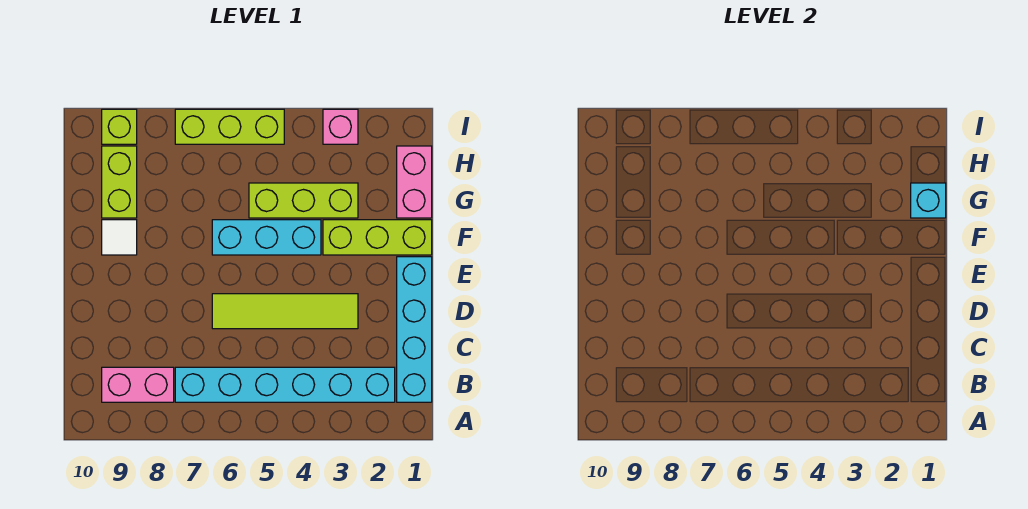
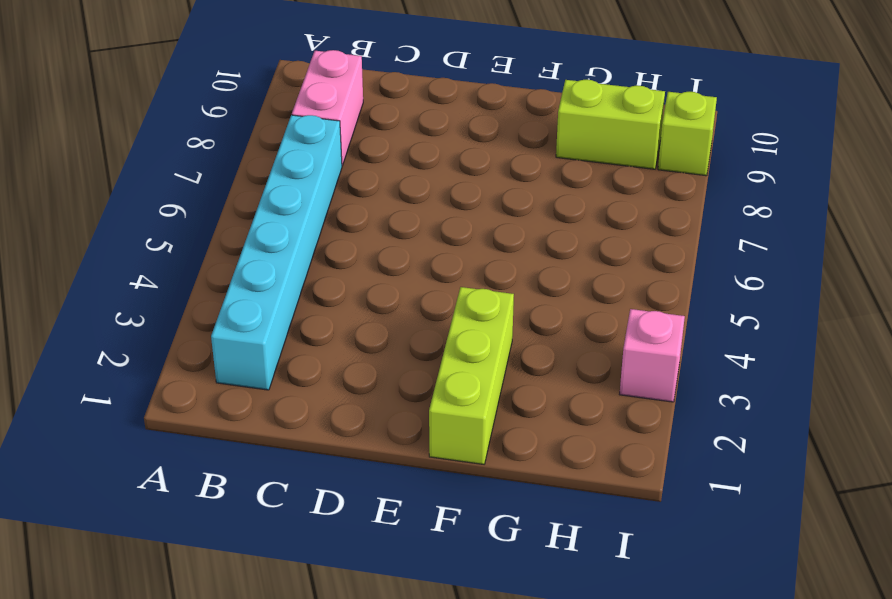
none -> cyan 1x4 brick [397,257,432,402]
none -> lime 1x4 tile [212,294,358,329]
none -> cyan 1x3 brick [212,220,321,255]

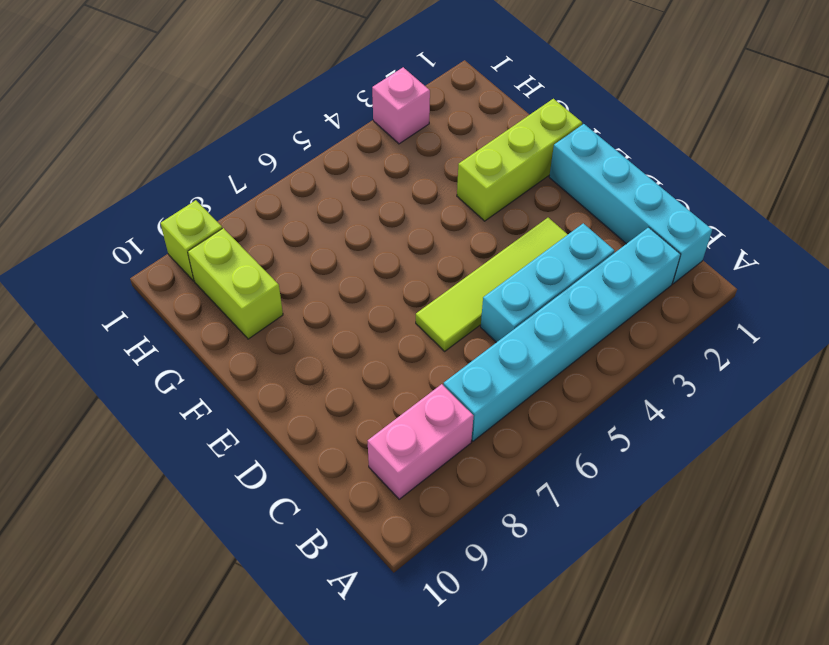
cyan 1x3 brick [481,223,614,342] -> cyan 1x3 brick moved to [212,220,321,255]
none -> white 1x1 tile [102,220,137,255]
none -> pink 1x2 brick [397,146,432,218]
none -> lime 1x3 brick [249,183,358,218]

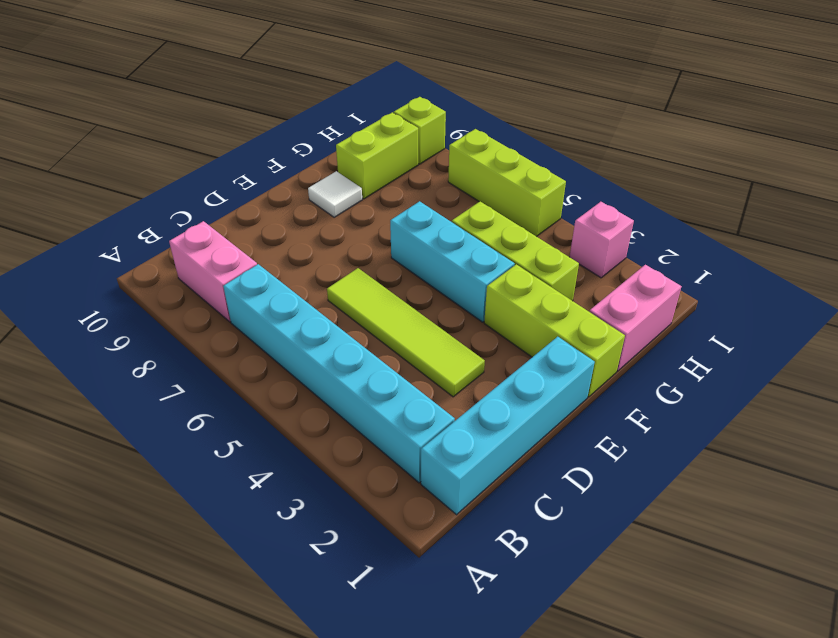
none -> cyan 1x1 brick [911,183,946,218]

